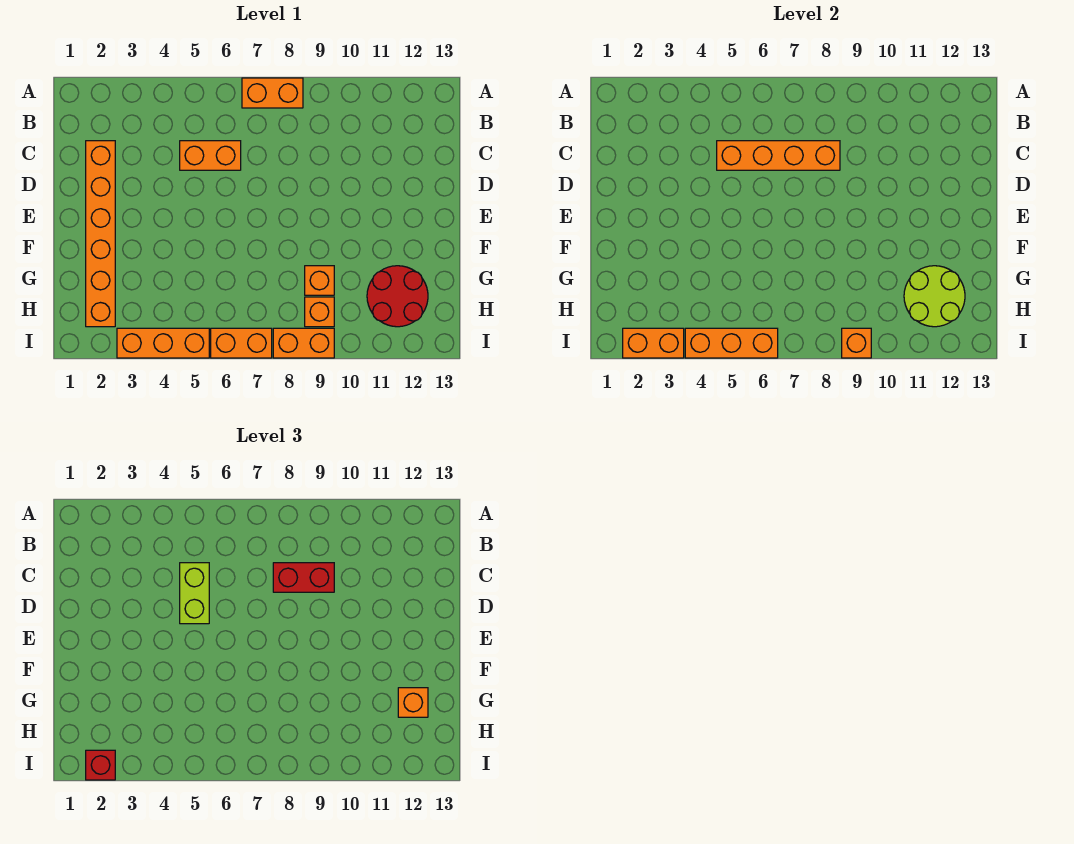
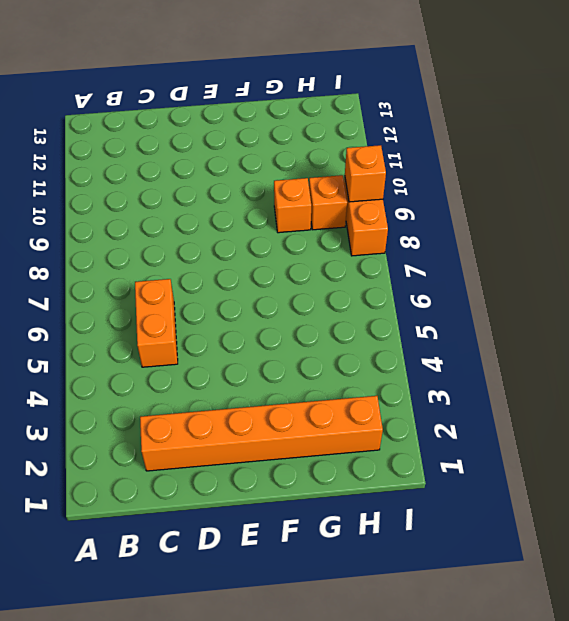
none -> orange 1x2 brick [242,78,303,108]
none -> red 2x2 round brick [367,266,428,327]
none -> orange 1x3 brick [117,328,209,358]

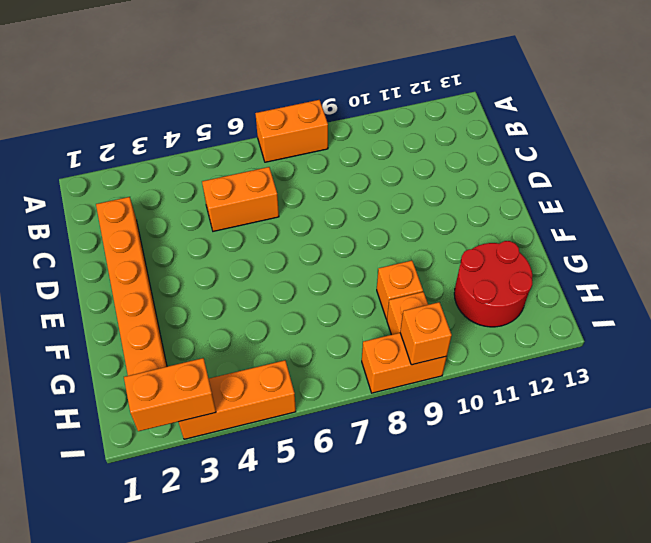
none -> orange 1x2 brick [211,328,272,358]
none -> orange 1x4 brick [717,141,840,170]
none -> lime 2x2 round brick [904,266,965,327]

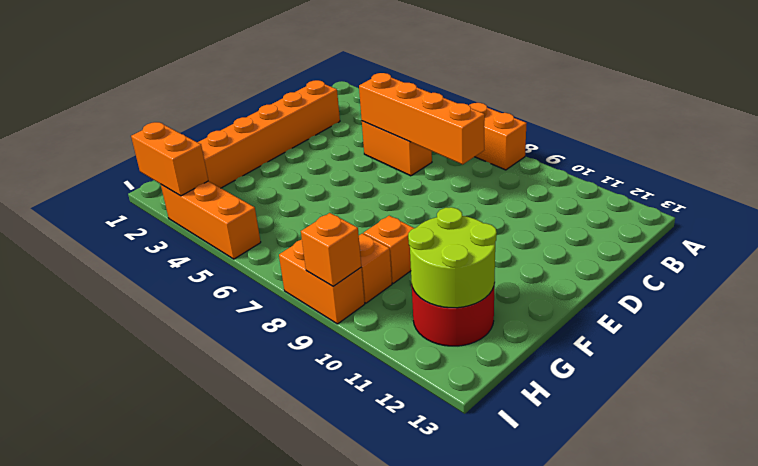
none -> orange 1x2 brick [211,328,272,358]
none -> orange 1x3 brick [685,328,778,358]
none -> lime 1x2 brick [180,563,209,624]

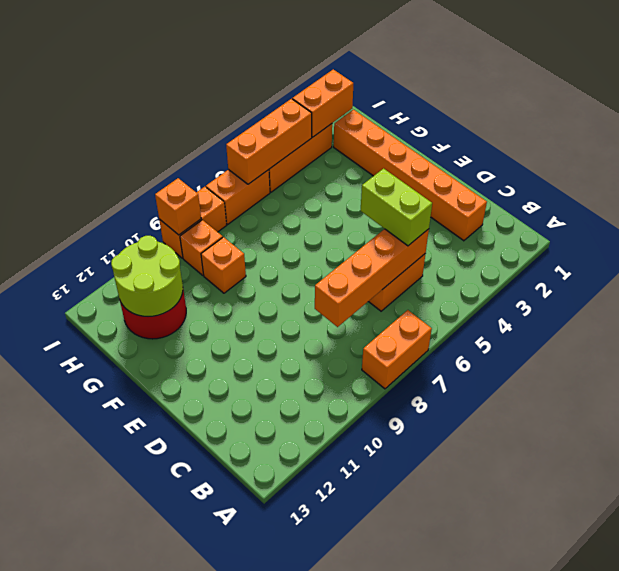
none -> red 1x2 brick [273,563,334,592]
none -> orange 1x1 brick [398,688,428,717]
none -> red 1x1 brick [86,750,115,780]

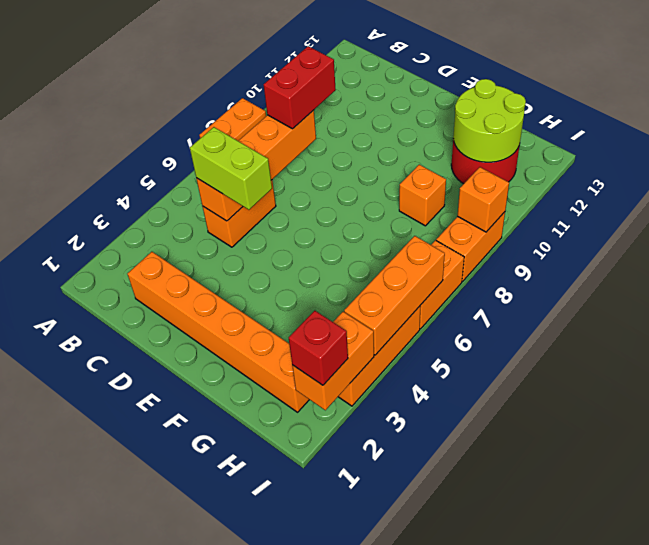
none -> orange 1x1 brick [305,297,334,327]
none -> orange 1x1 brick [398,688,428,717]

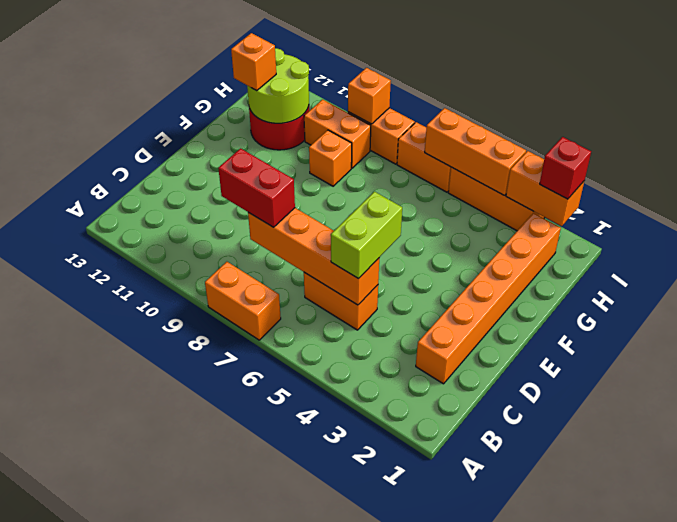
orange 1x2 brick [304,99,371,168] -> orange 1x1 brick [305,297,334,327]

